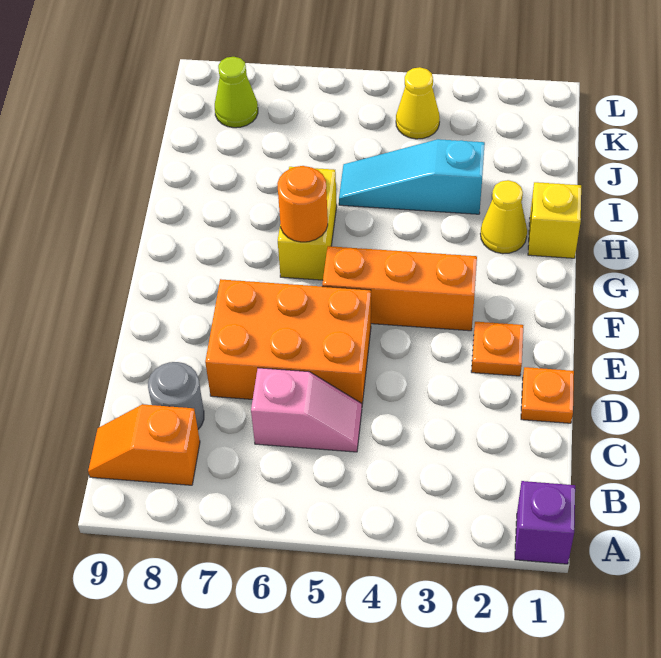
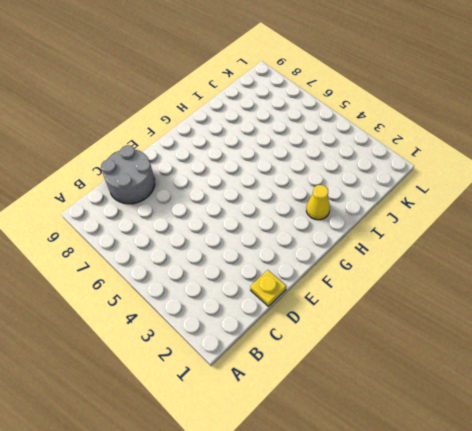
grey 2x2 round brick [101,145,155,204] -> grey 1x1 round brick [148,362,204,429]
yellow 1x1 plate [250,270,286,306] -> orange 1x1 plate [521,367,574,423]
none -> purple 1x1 brick [515,481,575,564]
none -> orange 1x2 slope [88,404,200,485]
none -> pink 1x2 slope [251,368,362,452]

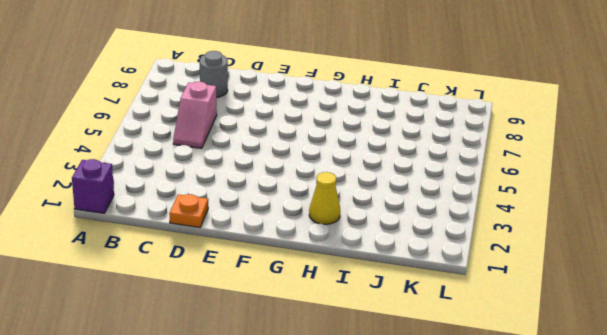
none -> orange 1x2 slope [88,404,200,485]
none -> orange 2x3 brick [205,279,371,404]
none -> orange 1x1 plate [471,322,524,376]

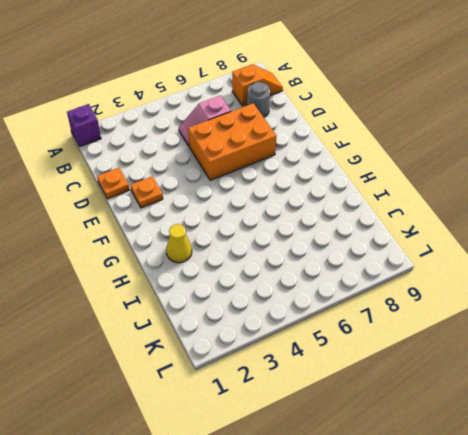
none -> orange 1x3 brick [322,246,477,331]
none -> yellow 1x2 brick [278,167,337,280]
none -> yellow 1x1 brick [528,182,581,258]

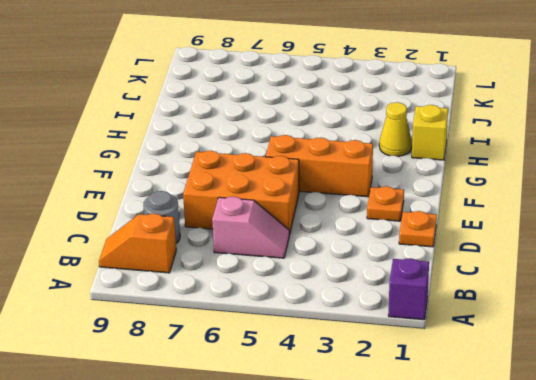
none -> yellow 1x2 brick [278,167,337,280]
none -> cyan 1x3 slope [339,139,485,214]
none -> yellow 1x1 cone [396,67,440,139]

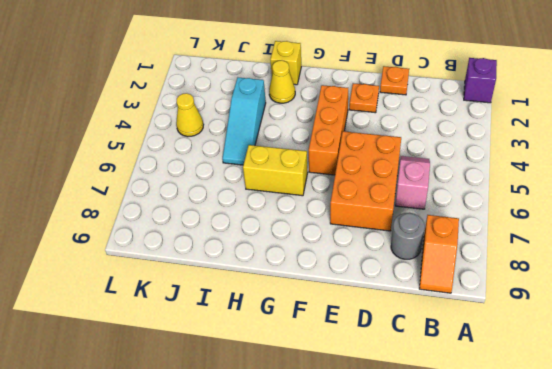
none -> lime 1x1 cone [215,57,258,128]
none -> orange 1x1 round brick [277,166,328,242]

